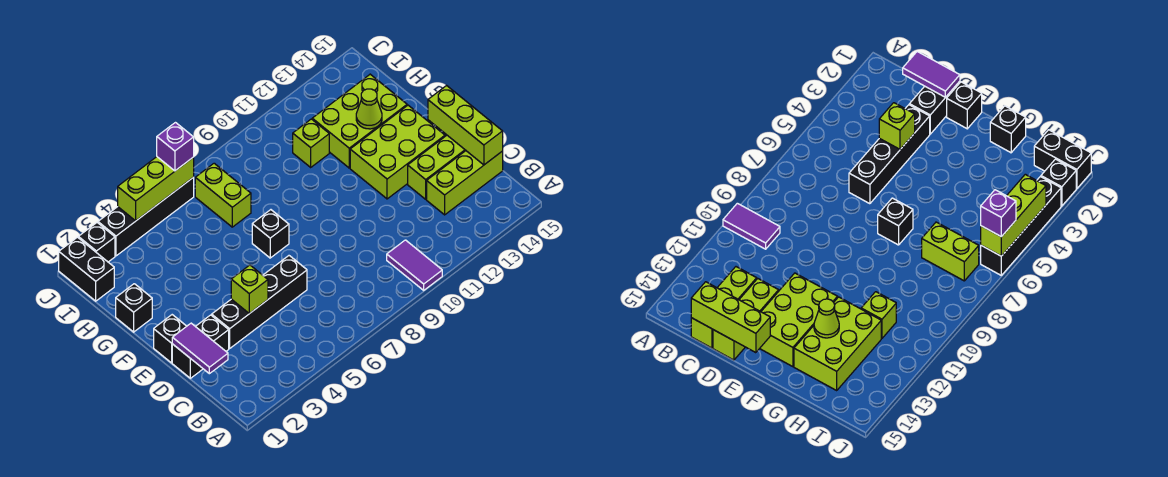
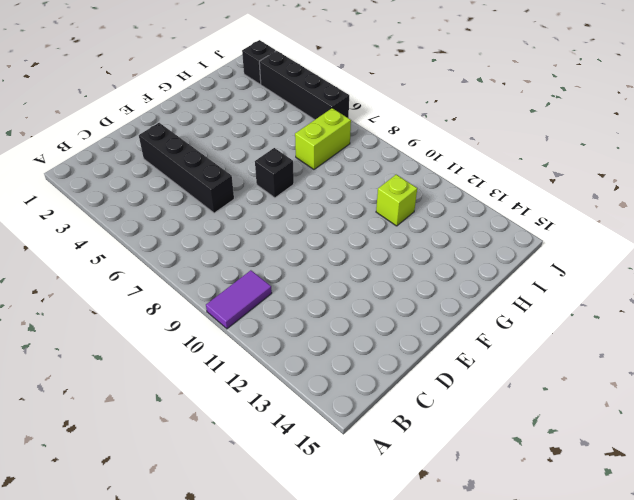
none -> lime 1x3 brick [427,151,503,215]
none -> black 1x2 brick [172,315,229,378]
none -> lime 1x3 brick [408,135,466,199]

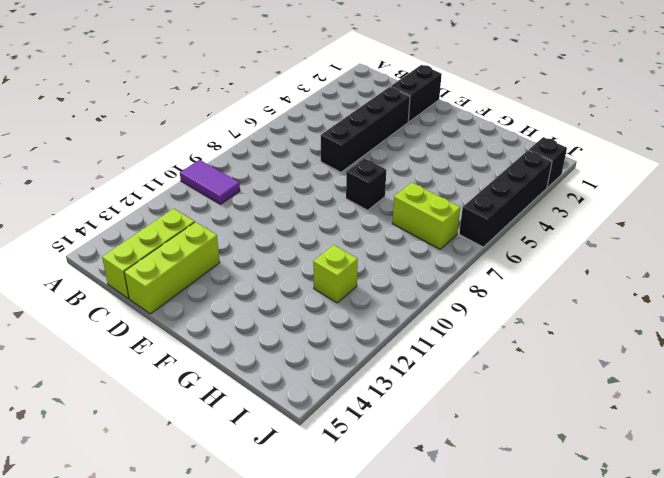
none -> black 1x1 brick [154,315,187,363]
none -> lime 2x3 brick [350,105,445,199]
none -> black 1x1 brick [116,284,152,332]

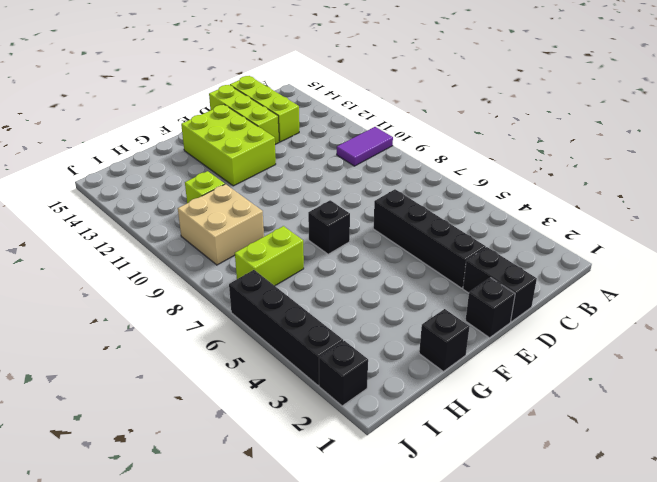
tan 2x2 brick [178,184,264,265] -> none
none -> lime 2x3 brick [312,74,407,168]
none -> black 1x2 brick [59,237,114,301]
none -> purple 1x2 tile [172,323,228,374]

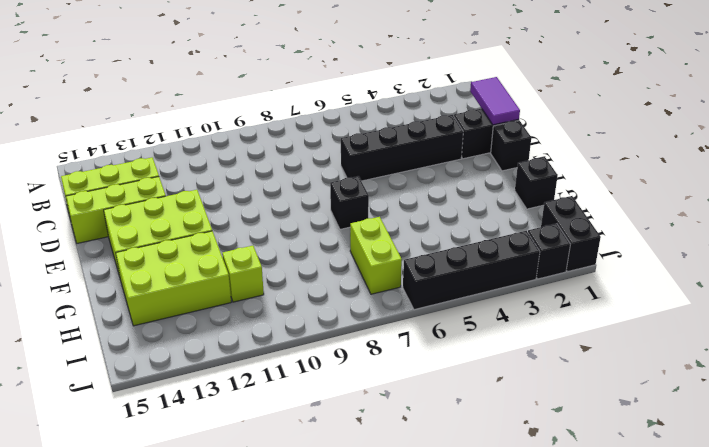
none -> purple 1x2 tile [387,240,442,290]
none -> lime 1x3 brick [428,86,503,165]
none -> lime 1x1 brick [231,265,268,314]

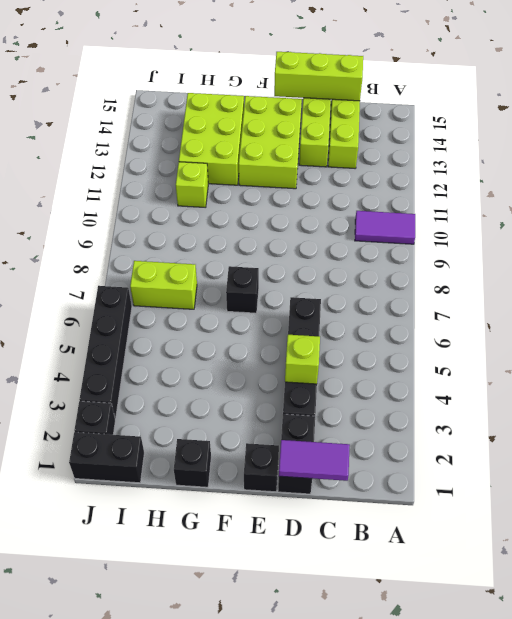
none -> lime 1x1 cone [356,89,382,129]
none -> lime 1x3 brick [118,157,194,221]
none -> purple 1x1 brick [157,123,194,171]

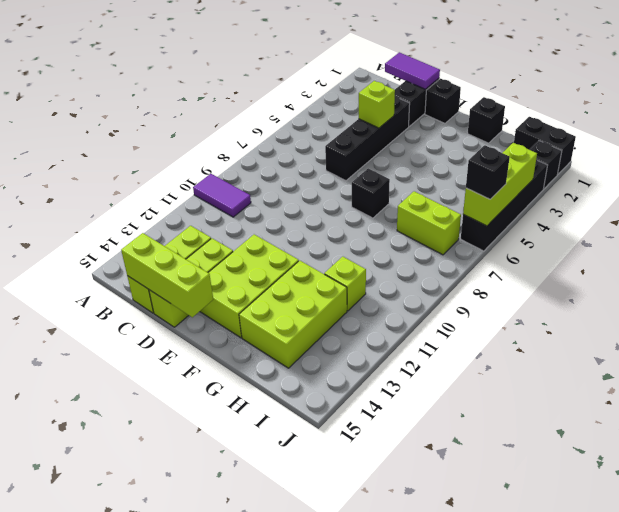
black 1x1 brick [466,145,510,199] -> purple 1x1 brick [157,123,194,171]
none -> lime 1x1 cone [356,89,382,129]

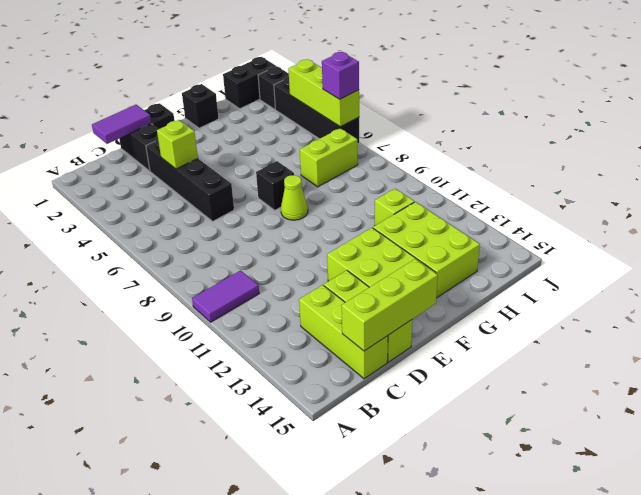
lime 1x1 cone [281,175,308,220] -> lime 1x1 cone moved to [356,89,382,129]

